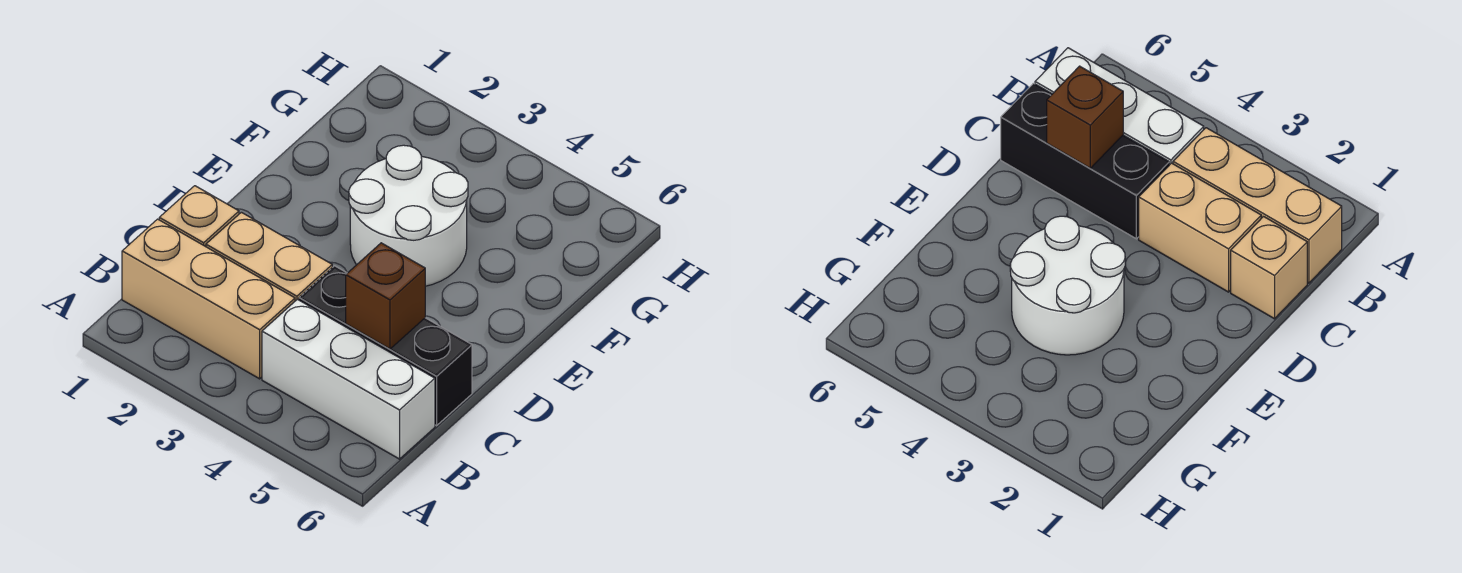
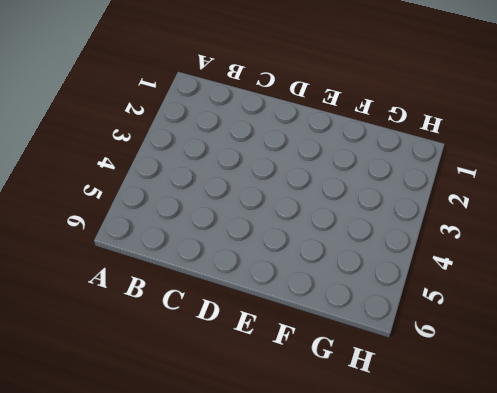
none -> tan 1x3 brick [122,219,295,379]
none -> white 1x3 brick [262,299,435,459]

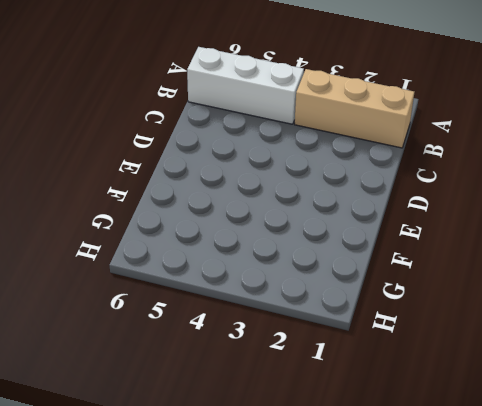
none -> tan 1x1 brick [159,186,239,247]
none -> tan 1x2 brick [206,212,332,301]

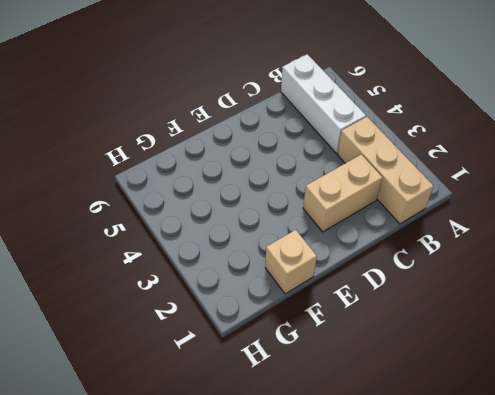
tan 1x2 brick [303,155,382,232] -> tan 1x2 brick turned to [206,212,332,301]
tan 1x1 brick [265,230,317,294] -> tan 1x1 brick moved to [159,186,239,247]
none -> black 1x3 brick [299,266,472,425]
none -> white 2x2 round brick [349,145,468,286]

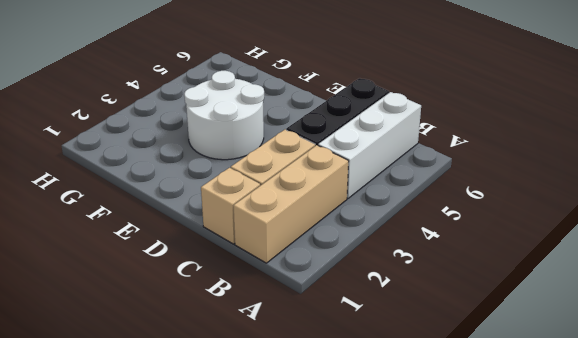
none -> brown 1x1 brick [346,243,425,349]

